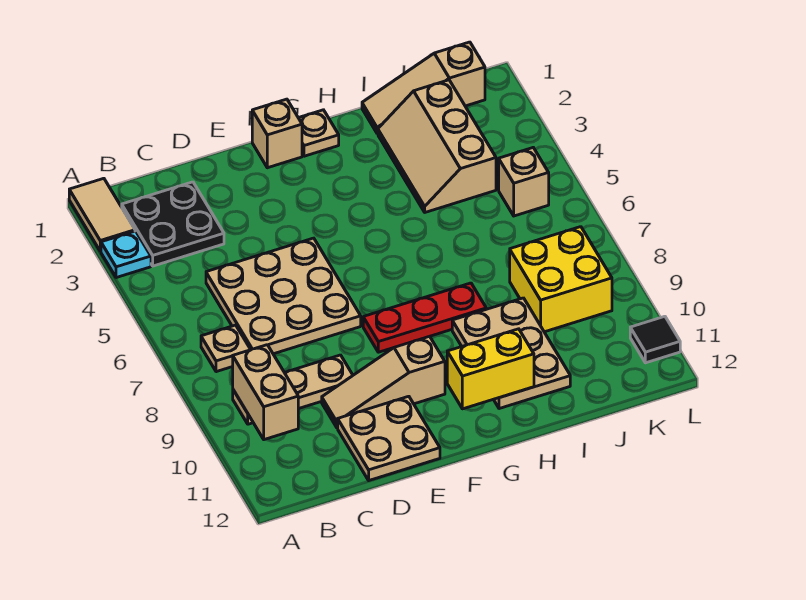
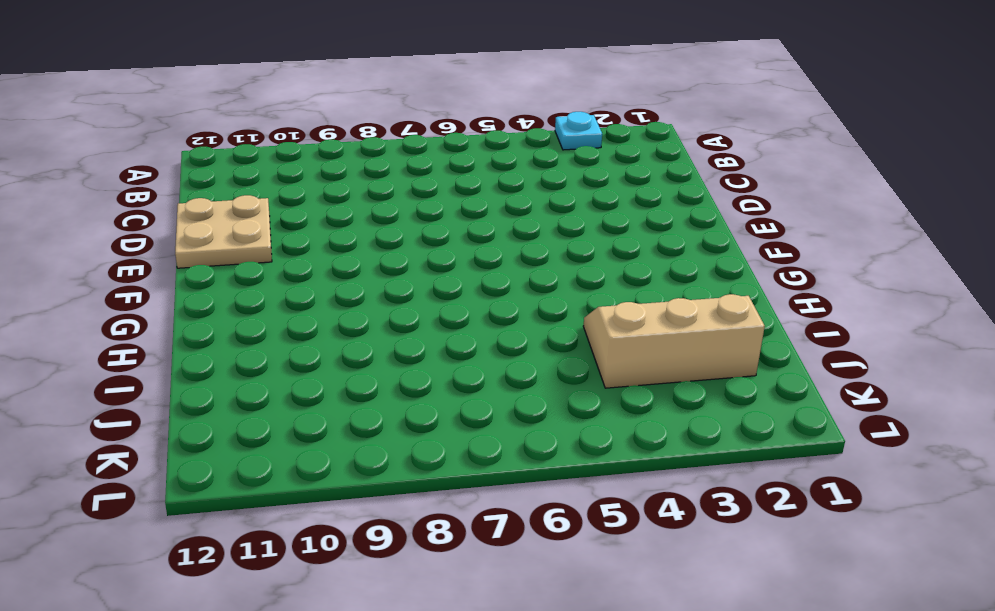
none -> tan 1x2 tile [69,178,135,251]
none -> black 2x2 plate [122,182,224,266]
none -> tan 1x1 plate [201,325,251,372]

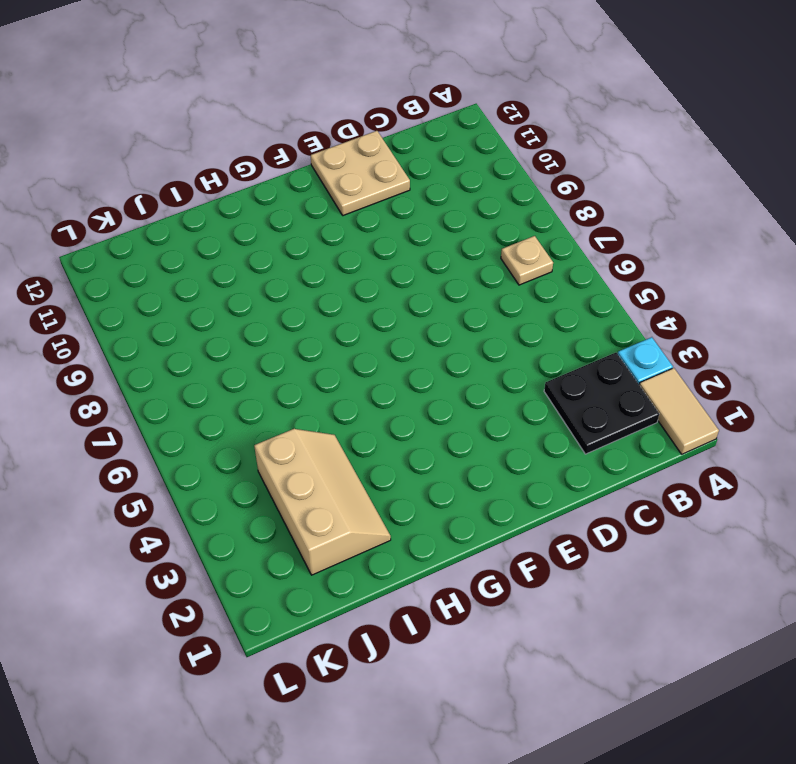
none -> tan 1x3 plate [233,355,353,424]
none -> tan 3x3 plate [206,238,361,354]
none -> tan 1x3 slope [322,336,445,428]

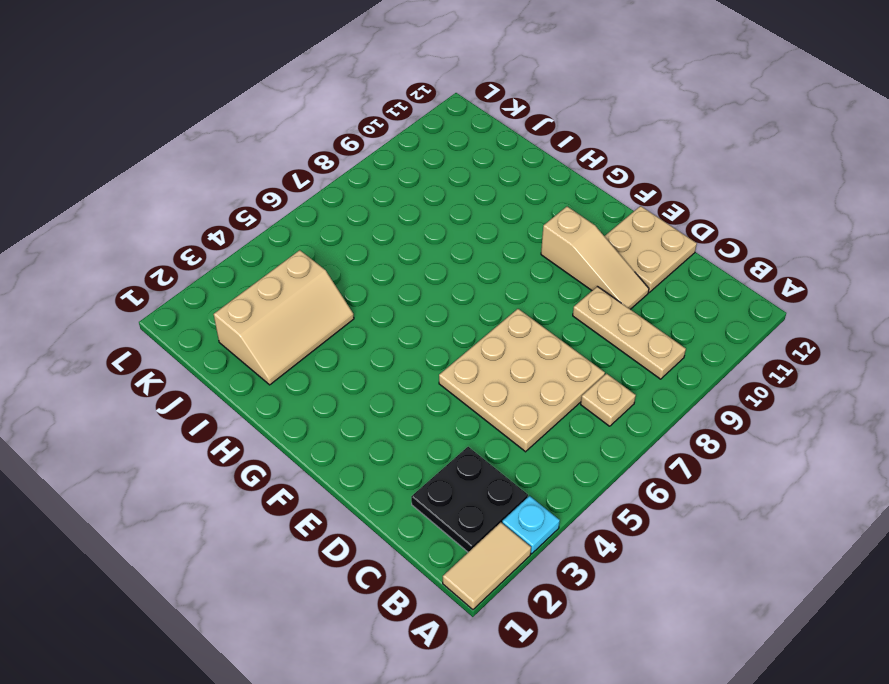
none -> tan 1x1 brick [252,99,302,168]
none -> red 1x3 plate [363,283,486,352]
none -> tan 1x1 plate [299,110,339,156]

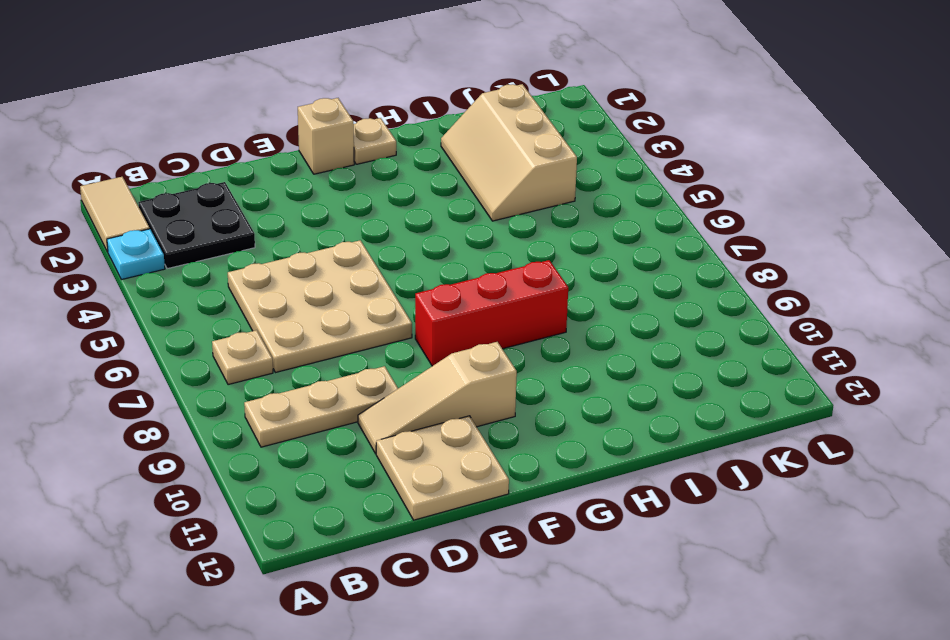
red 1x3 brick [415,260,568,366] -> red 1x3 plate [363,283,486,352]
none -> tan 2x3 plate [452,298,570,409]
none -> tan 1x3 slope [362,42,485,134]
none -> yellow 2x2 brick [510,227,612,332]

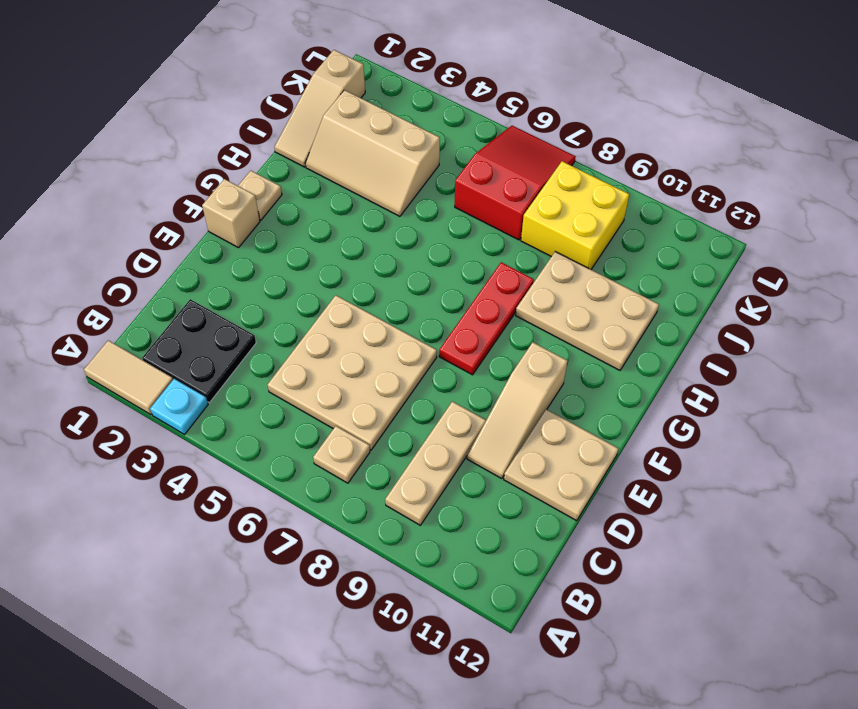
red 2x3 slope [455,126,575,240] -> none
none -> tan 1x1 brick [499,148,549,216]
none -> black 1x1 tile [630,316,680,363]
none -> tan 1x2 brick [233,345,298,440]

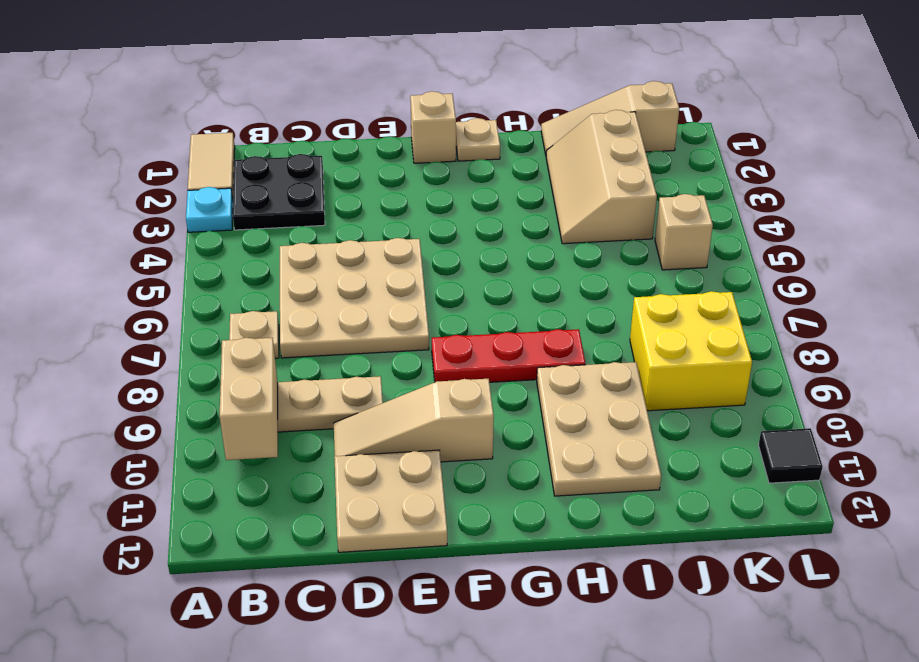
none -> yellow 1x2 brick [447,329,534,409]

